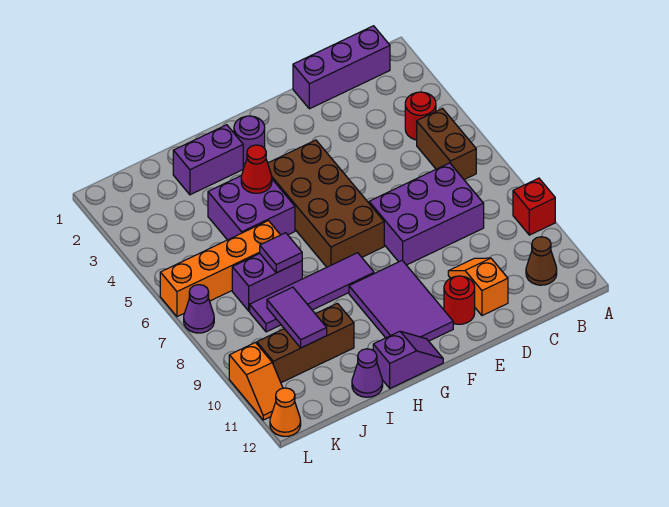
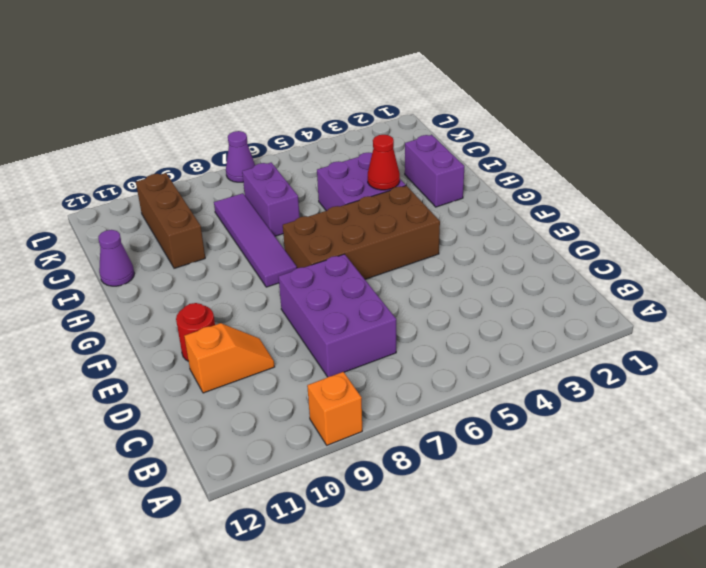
orange 1x1 brick [307,372,362,445] -> red 1x1 brick [513,178,555,235]
none -> purple 1x3 brick [293,26,390,109]
none -> red 1x1 round brick [405,92,436,140]
none -> brown 1x2 brick [417,109,476,180]

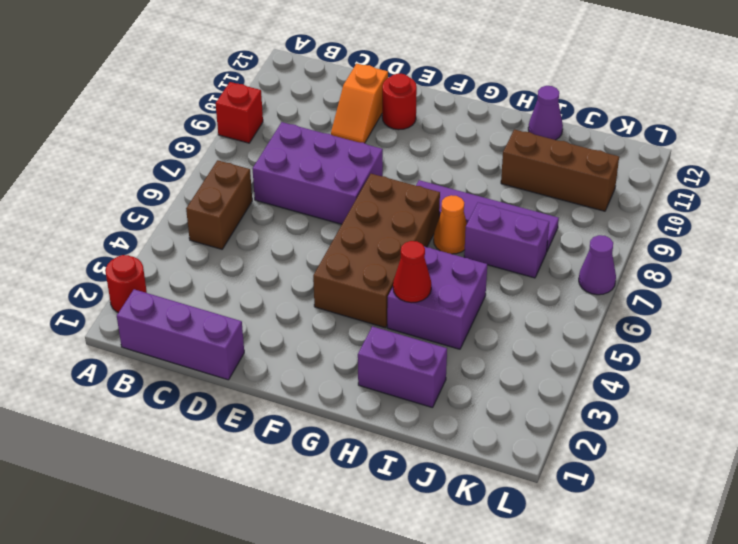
red 1x1 round brick [106,255,147,313] -> red 1x1 round brick moved to [405,92,436,140]
orange 1x1 cone [434,195,467,254] -> orange 1x1 cone moved to [270,388,301,436]
none -> brown 1x1 cone [526,237,557,285]
none -> purple 2x3 tile [349,260,453,341]
none -> purple 1x1 round brick [234,116,265,164]

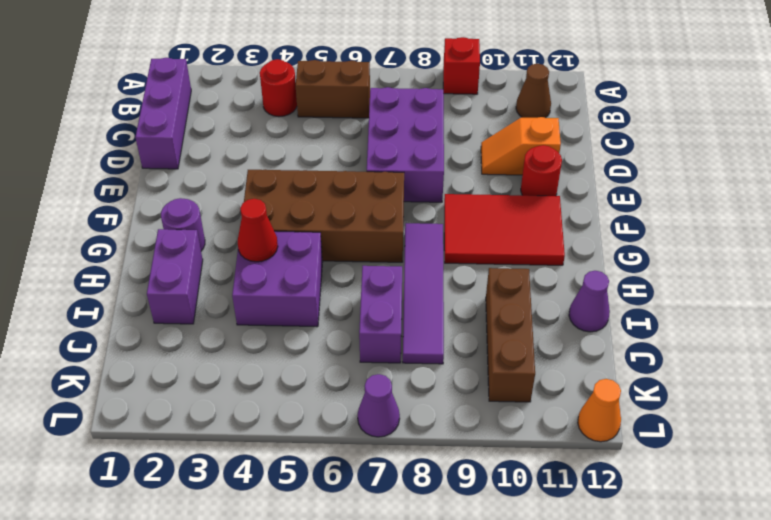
red 2x3 tile [444,194,565,265] -> purple 2x3 tile [349,260,453,341]
none -> purple 1x2 slope [373,331,443,388]
none -> orange 1x4 brick [160,221,280,317]
none -> orange 1x2 slope [229,343,283,420]

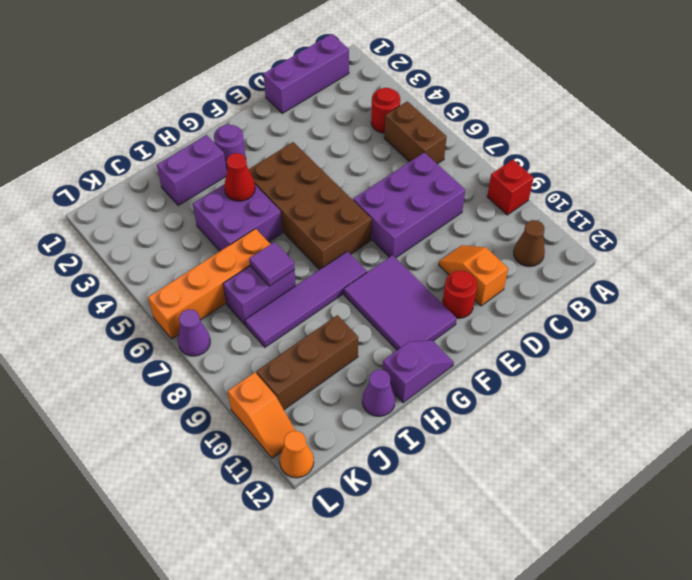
none -> purple 1x2 tile [267,287,327,348]

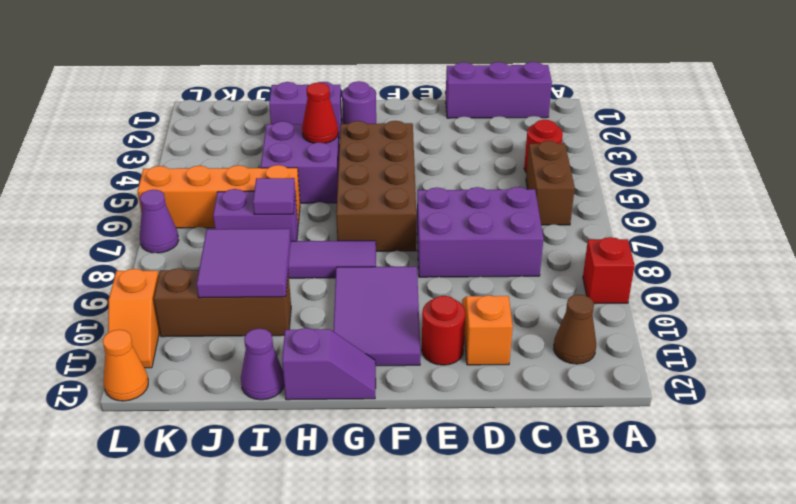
purple 2x2 tile [197,229,291,298] -> purple 1x2 tile [267,287,327,348]

